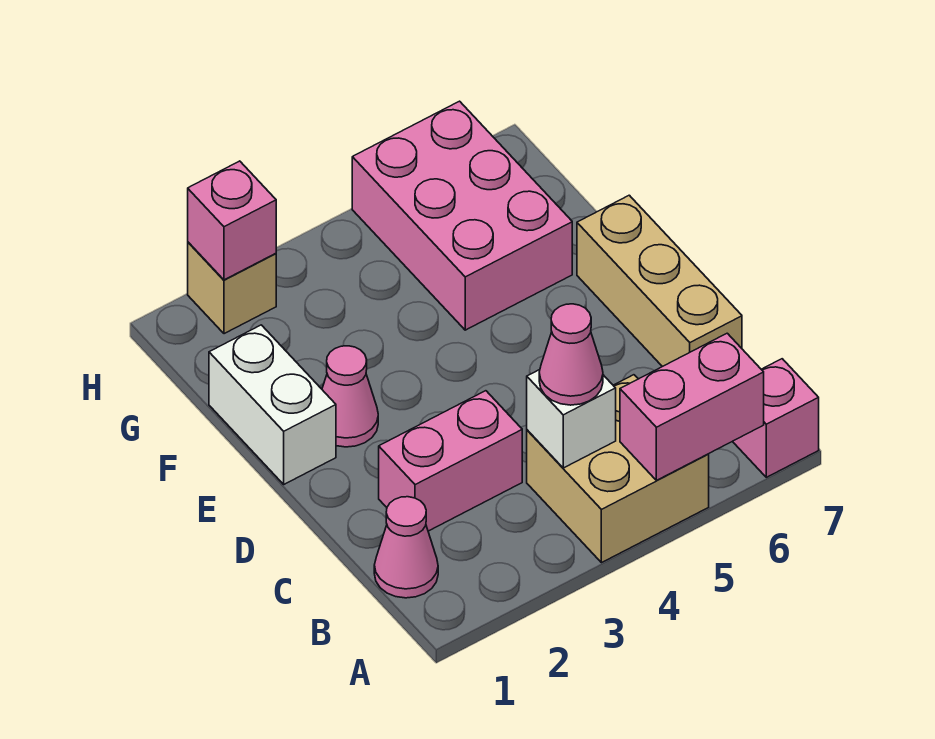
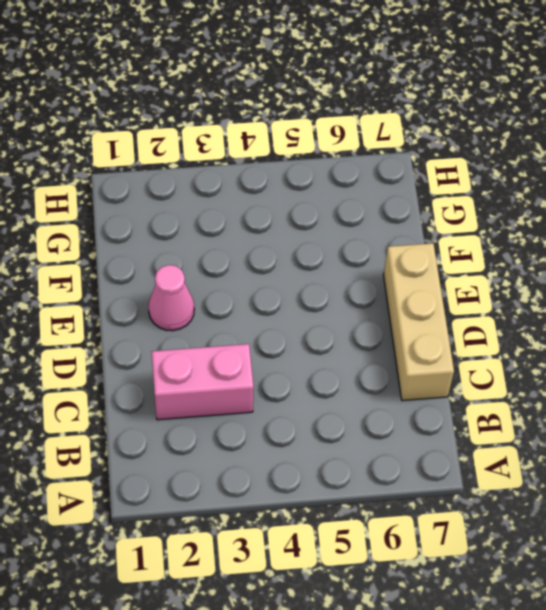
none -> tan 2x2 brick [527,375,709,563]
none -> pink 1x1 brick [732,359,819,477]
none -> pink 1x1 cone [374,497,438,598]

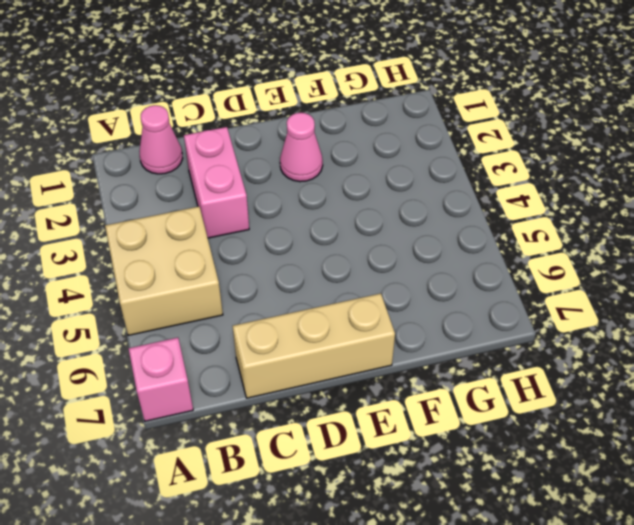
none -> white 1x2 brick [209,325,336,484]
none -> pink 2x3 brick [352,101,572,330]
none -> tan 1x1 brick [188,242,276,334]

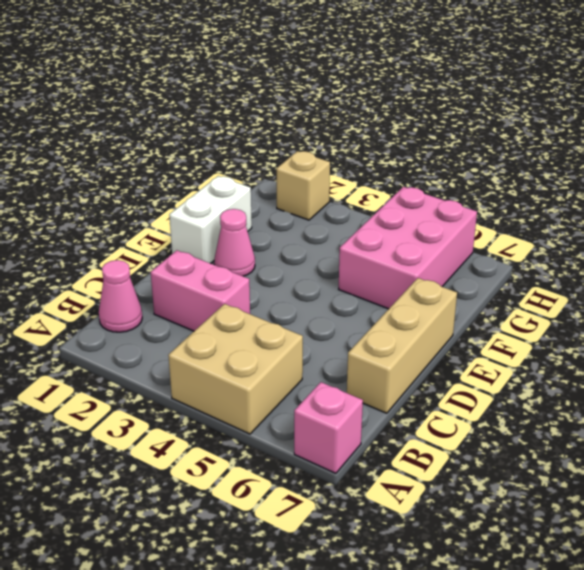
none -> pink 1x2 brick [620,333,764,480]
none -> white 1x1 brick [527,370,616,468]
none -> pink 1x1 brick [188,161,276,280]

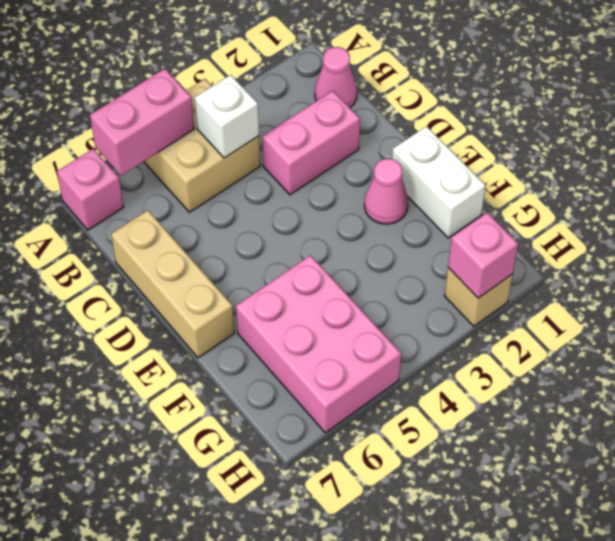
none -> pink 1x1 cone [539,304,603,405]

